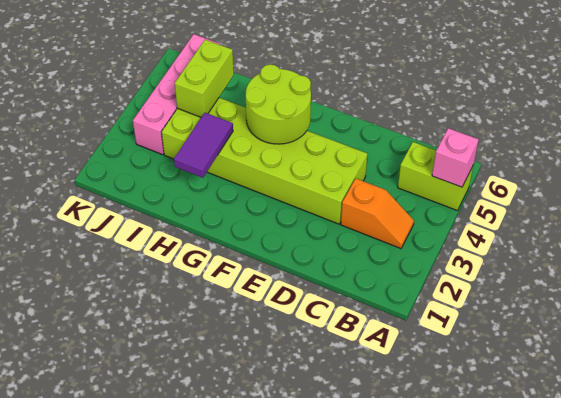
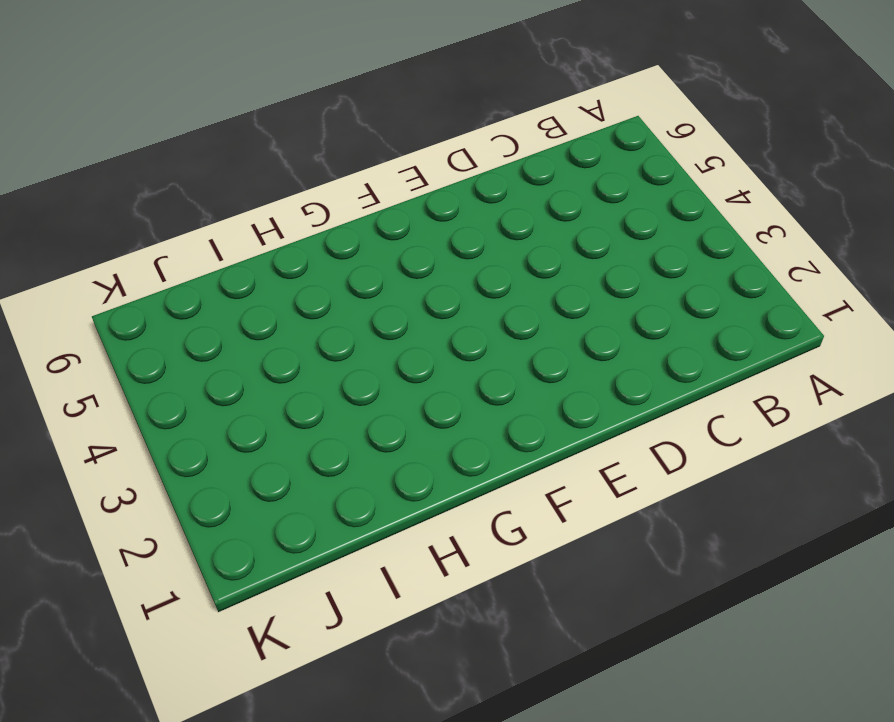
none -> lime 1x2 brick [398,142,473,211]
none -> orange 1x2 slope [341,179,414,249]

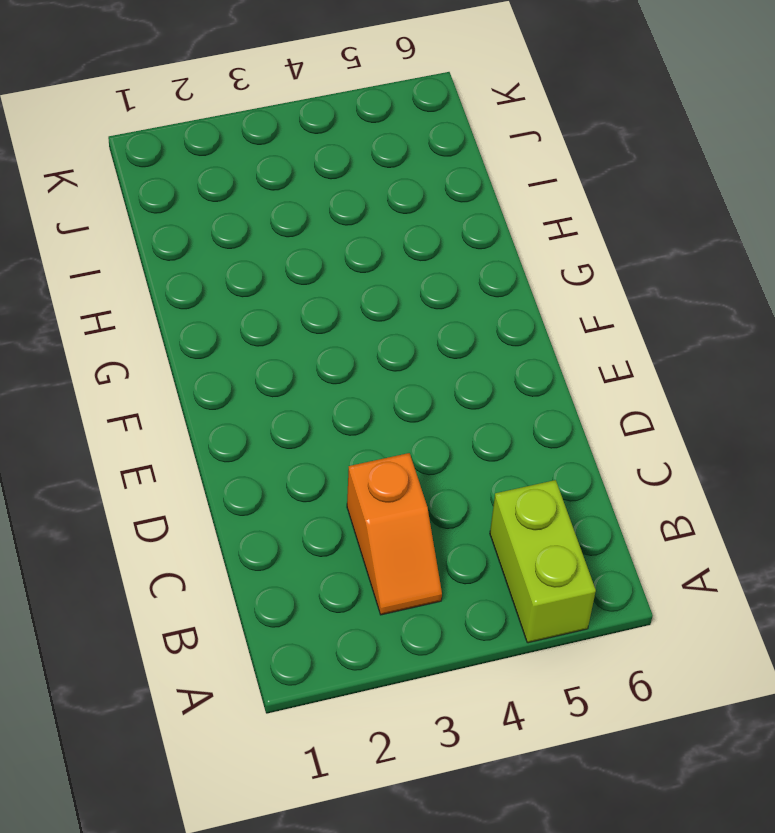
none -> lime 2x6 brick [162,98,368,224]
none -> pink 1x4 brick [133,34,220,155]

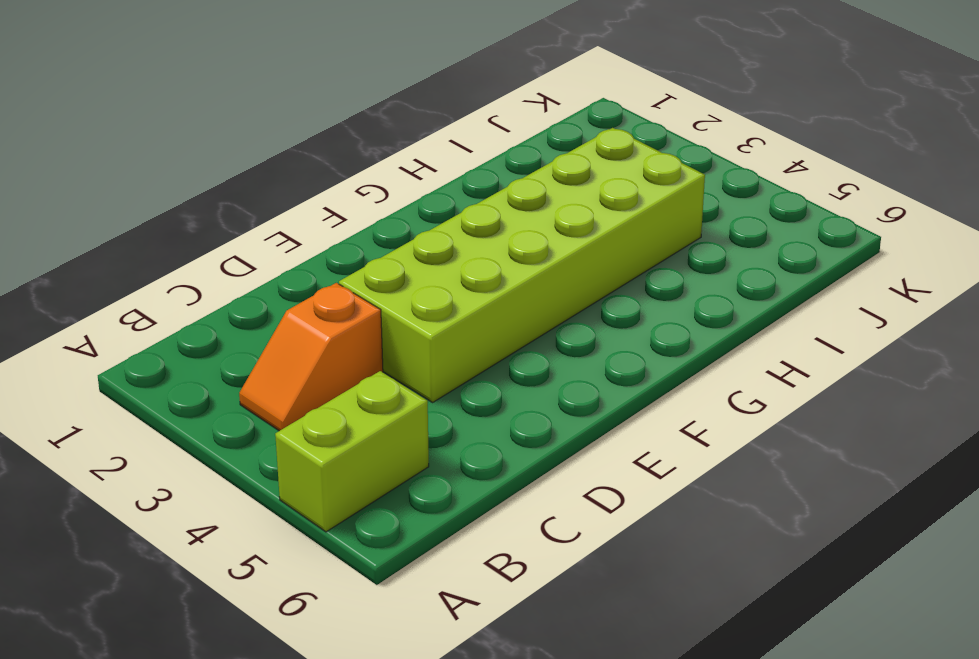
none -> pink 1x4 brick [133,34,220,155]
none -> pink 1x1 brick [432,128,479,187]

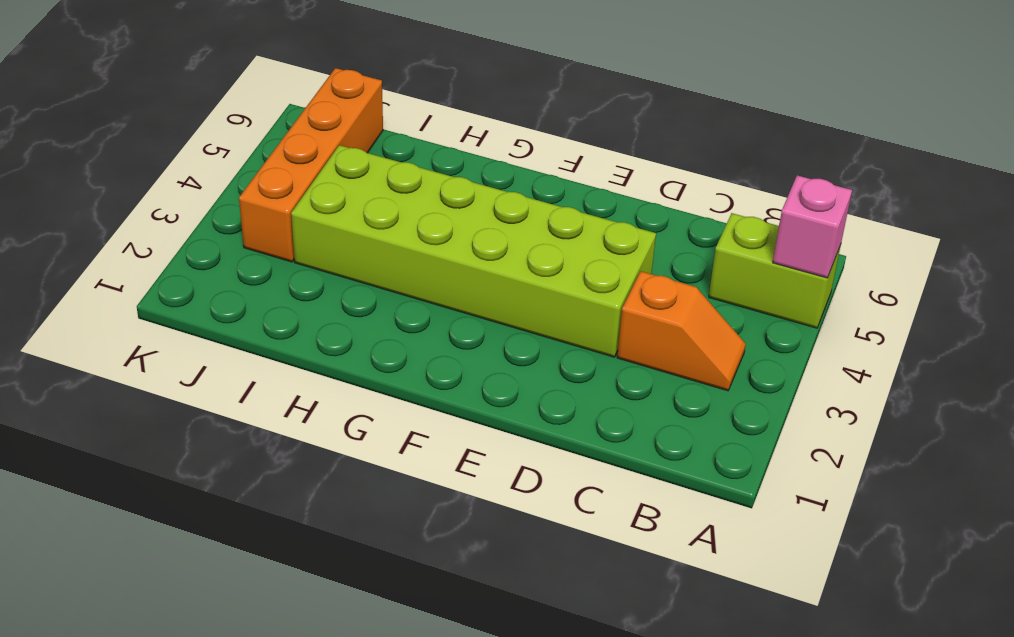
orange 1x4 brick [239,68,383,262] -> pink 1x4 brick [133,34,220,155]
none -> lime 2x2 round brick [246,65,311,144]
none -> purple 1x2 tile [174,113,233,178]

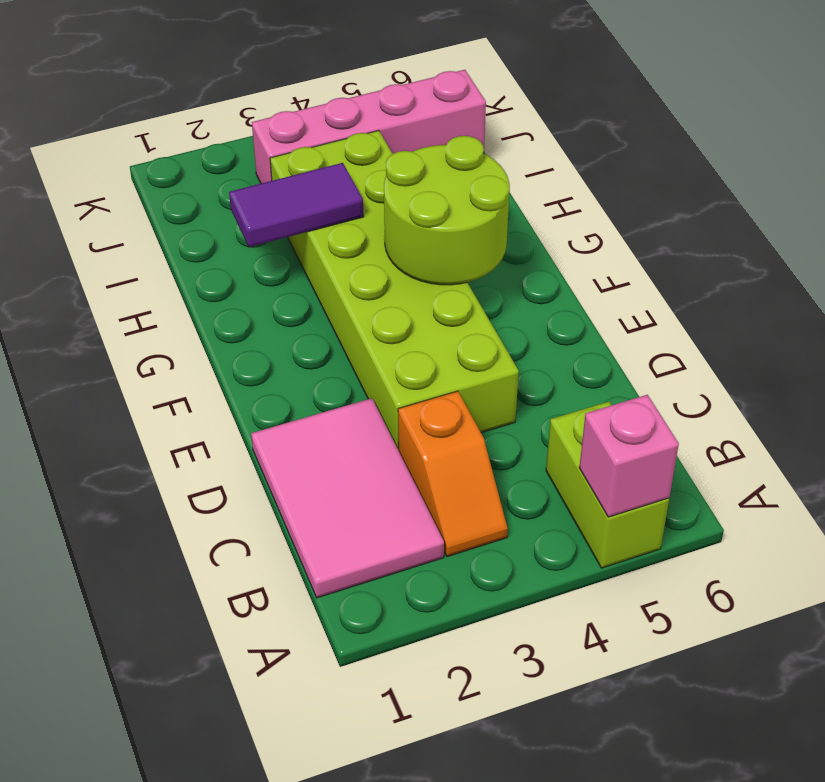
pink 2x3 tile [251,398,444,598] -> none
none -> lime 1x2 brick [175,40,234,117]

